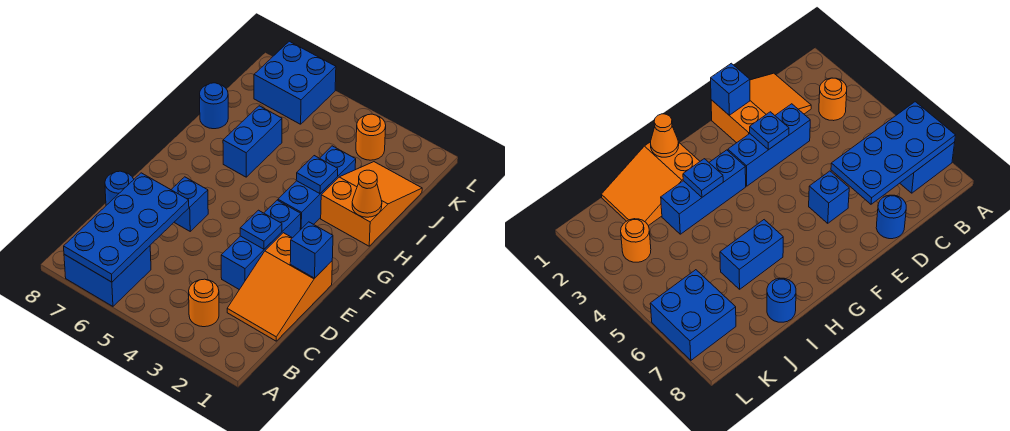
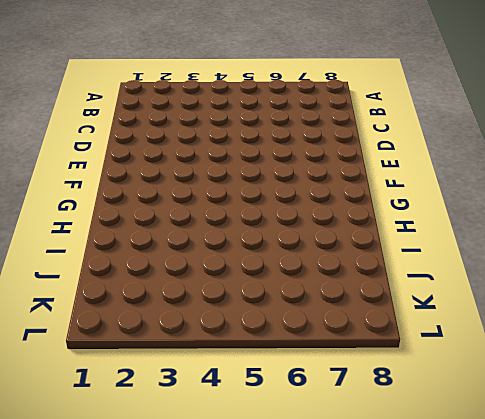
none -> blue 2x2 brick [64,246,151,306]
none -> orange 1x1 round brick [189,279,219,327]
none -> orange 2x3 slope [227,233,332,341]

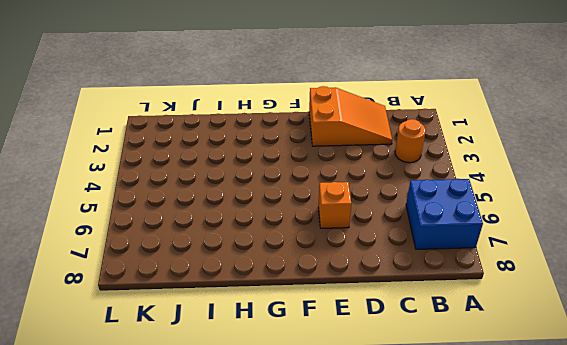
orange 1x1 brick [318,182,351,228] -> blue 1x1 brick [171,177,208,231]
none -> blue 1x3 brick [221,200,301,290]
none -> blue 1x1 round brick [105,171,134,205]
none -> blue 1x3 brick [278,146,356,230]

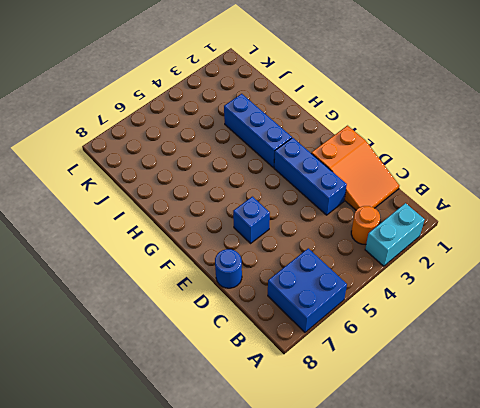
cyan 1x2 brick [365,203,425,266] -> none
none -> orange 2x3 slope [321,162,422,246]
none -> blue 1x2 brick [223,106,282,177]
none -> blue 1x1 round brick [200,83,228,129]

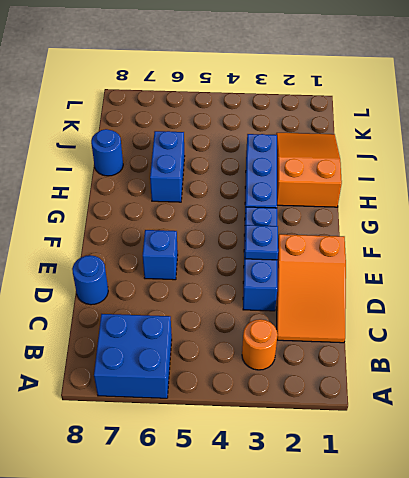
none -> orange 1x1 round brick [356,114,386,160]
none -> blue 2x2 brick [254,41,336,124]
none -> blue 2x4 plate [64,173,189,282]

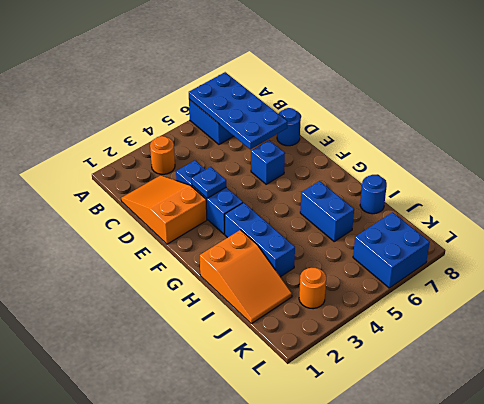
none -> blue 1x1 brick [290,222,333,278]
none -> orange 1x1 cone [352,170,382,217]
none -> blue 1x1 plate [296,156,338,194]

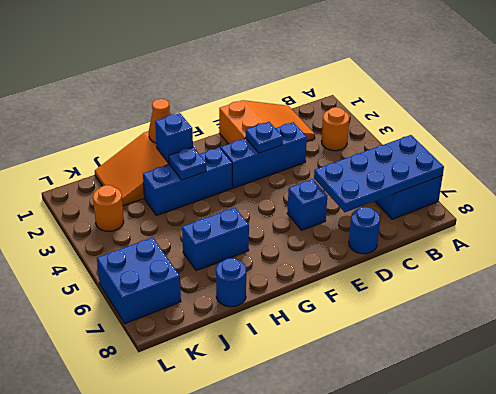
blue 1x1 brick [155,113,193,163] -> blue 1x1 brick moved to [290,222,333,278]

